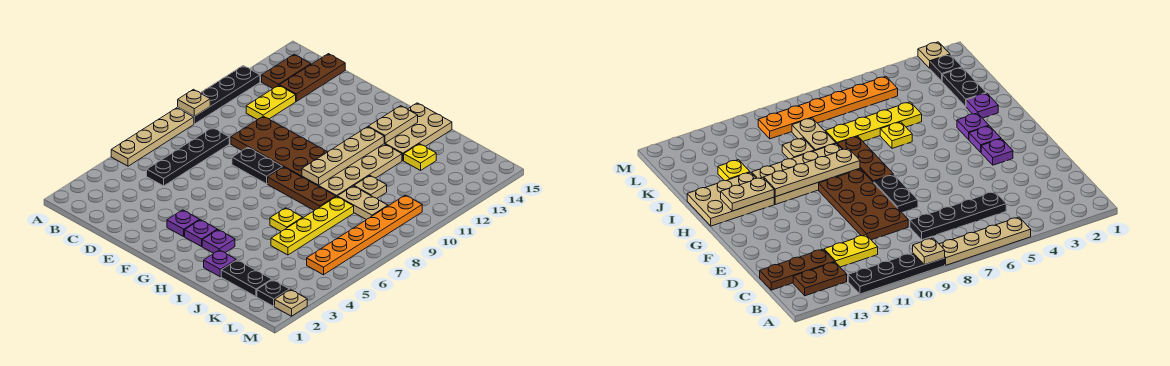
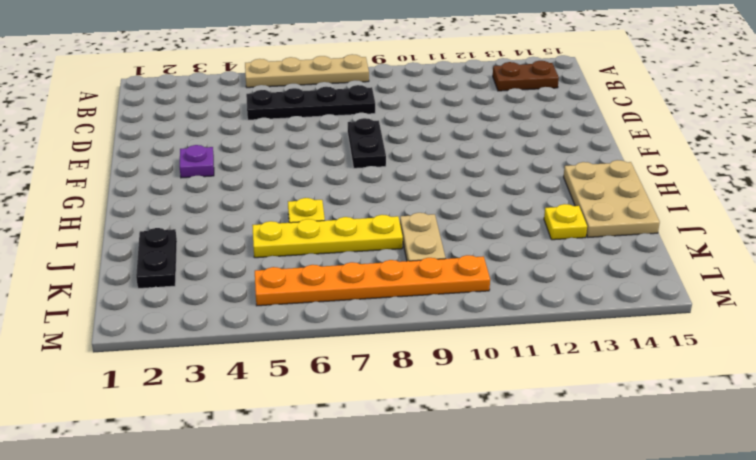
tan 2x3 plate [564,160,660,237] -> tan 2x3 plate turned to [384,103,452,161]
none -> black 1x4 plate [178,66,260,124]
none -> yellow 1x2 plate [246,85,296,120]
none -> brown 1x3 plate [279,54,345,101]

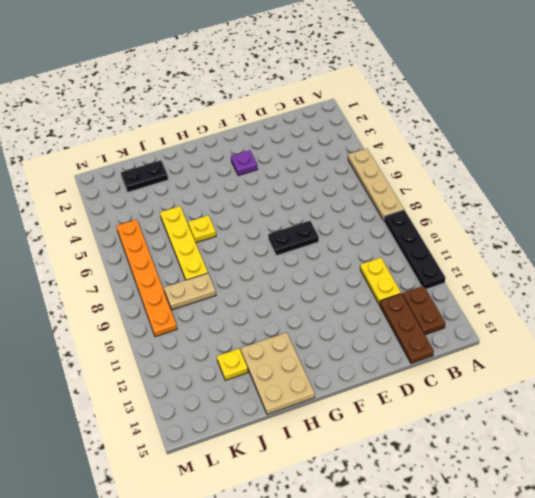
none -> black 1x4 plate [147,128,229,186]
none -> brown 2x4 plate [231,116,327,177]
none -> purple 1x1 plate [185,220,217,247]

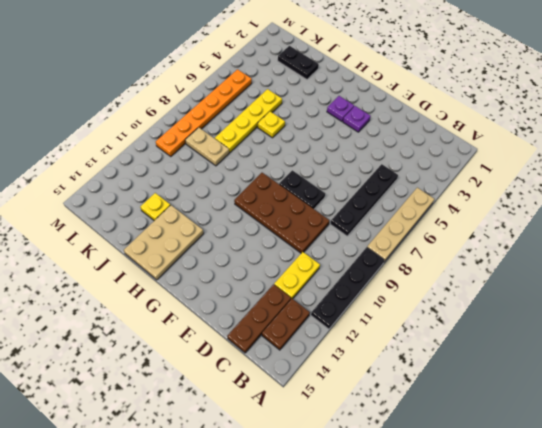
none -> brown 1x3 plate [268,167,336,210]
none -> purple 1x1 plate [202,230,235,253]
none -> tan 2x4 plate [302,144,402,197]

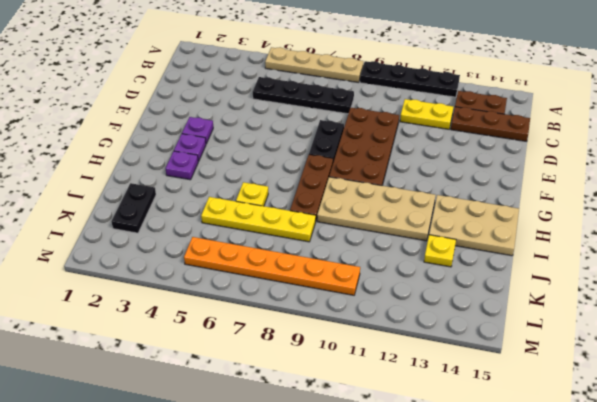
none -> purple 1x1 plate [204,250,236,277]
none -> tan 1x2 plate [337,186,388,220]
none -> tan 1x1 plate [354,176,387,198]

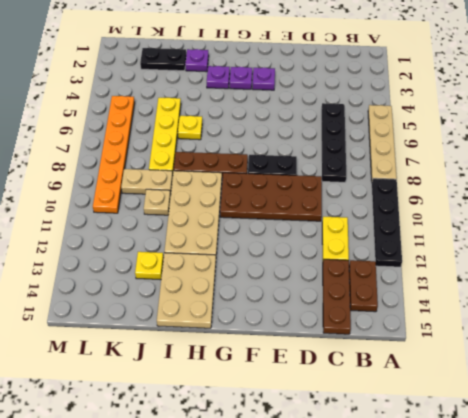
none -> black 1x1 plate [257,280,290,306]
none -> tan 1x1 plate [275,290,307,316]
none -> tan 1x1 plate [178,89,210,116]

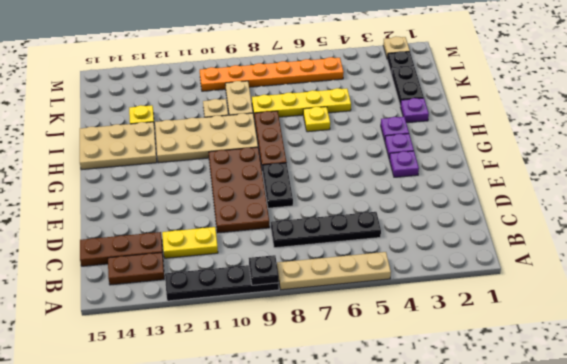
black 1x1 plate [249,255,279,285] -> tan 1x1 plate [178,89,210,116]
none -> tan 1x4 plate [302,127,384,185]
none -> tan 1x2 plate [368,106,418,143]

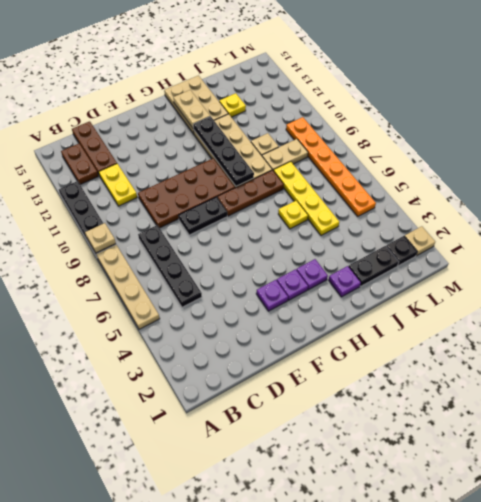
black 1x4 plate [193,116,254,186] -> tan 1x4 plate [302,127,384,185]

